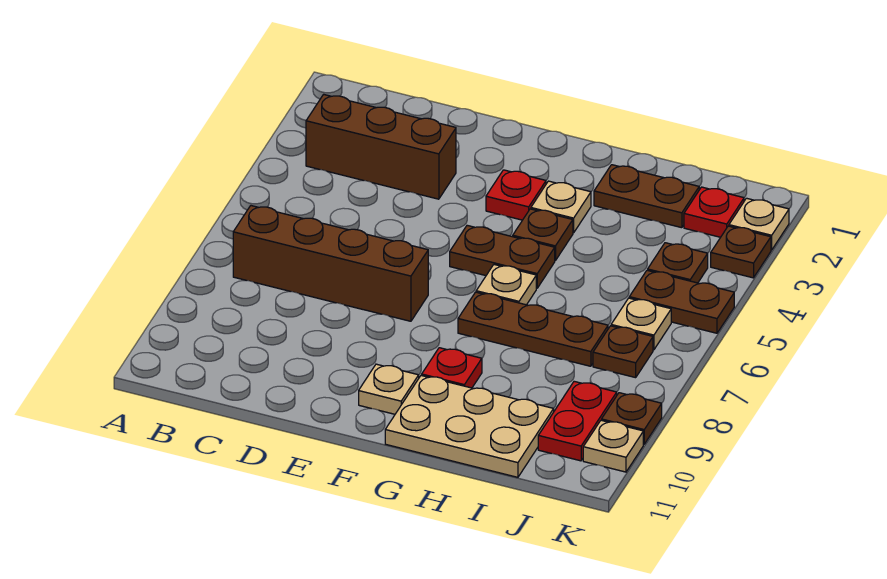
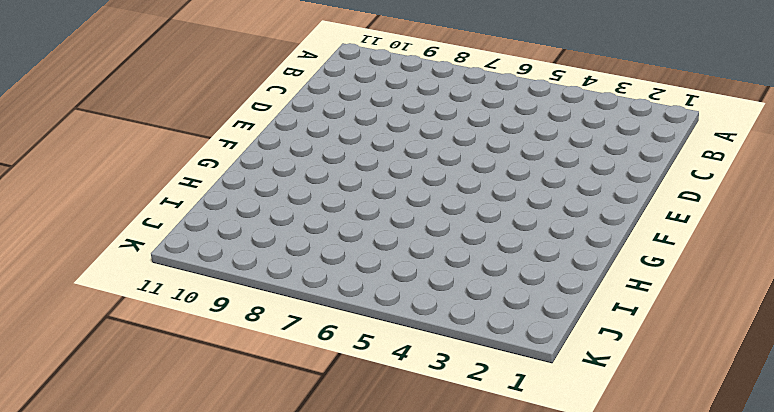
none -> brown 1x3 brick [306,94,456,199]
none -> brown 1x4 brick [233,206,428,321]
none -> red 1x1 plate [486,170,546,220]

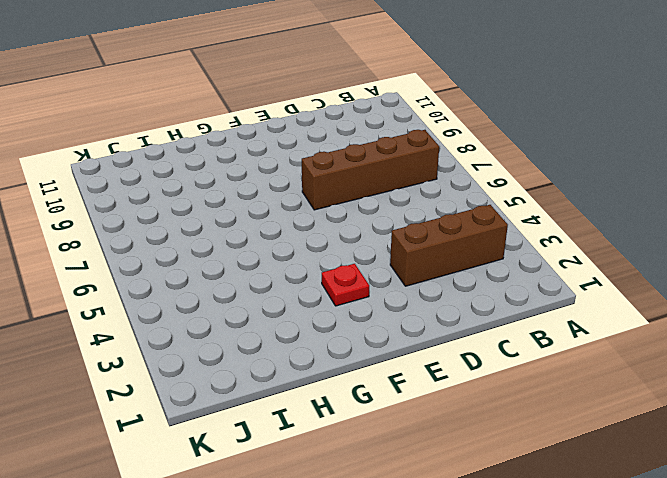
none -> brown 1x2 plate [450,225,555,288]
none -> tan 1x1 plate [359,364,419,414]
none -> tan 1x1 plate [531,181,591,233]

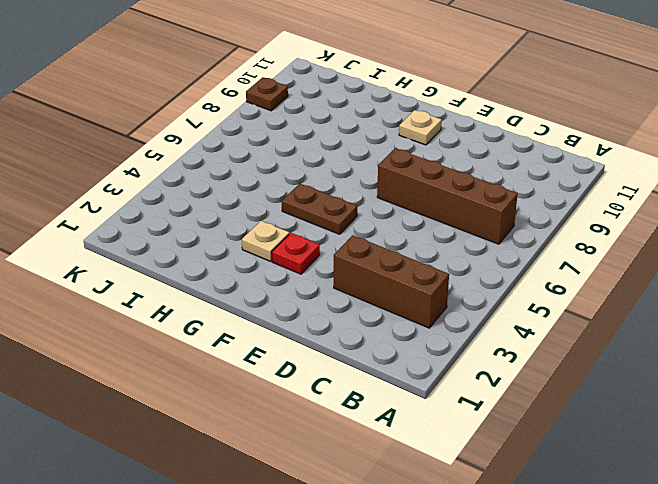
none -> brown 1x1 plate [513,209,573,261]
none -> tan 1x1 plate [476,265,536,305]
none -> brown 1x3 plate [458,292,608,366]

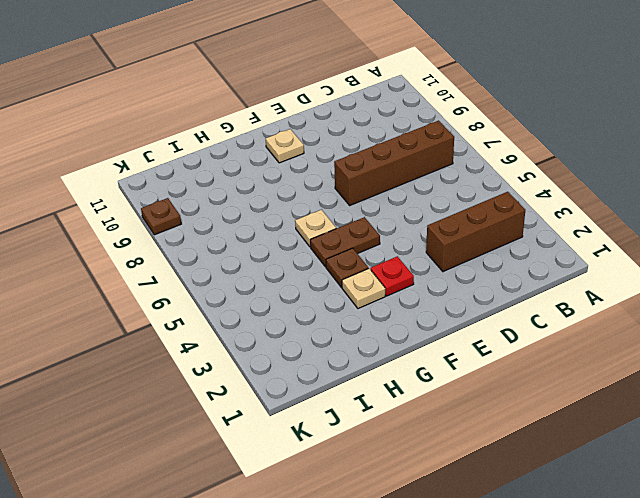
none -> brown 1x3 plate [458,292,608,366]
none -> red 1x1 plate [422,348,482,388]
none -> tan 2x3 plate [385,375,554,477]

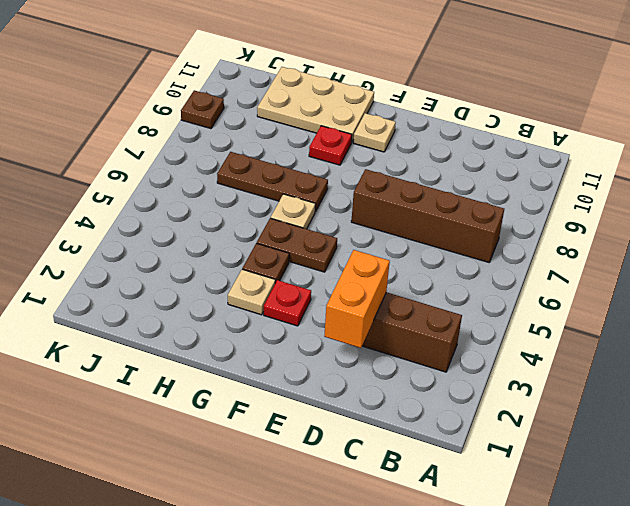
orange 1x2 brick [324,250,390,348] -> none
none -> brown 1x2 plate [594,165,699,228]
none -> red 1x1 plate [684,187,744,237]
none -> brown 1x1 plate [648,243,708,283]

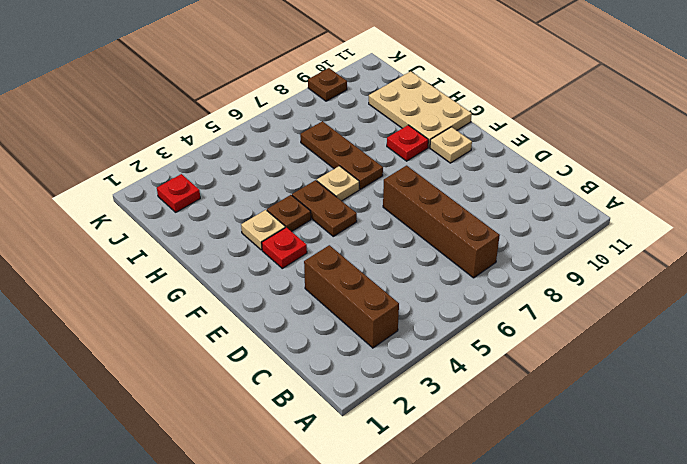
none -> brown 1x2 plate [594,165,699,228]
none -> brown 1x1 plate [648,243,708,283]
none -> brown 1x2 plate [629,270,734,333]

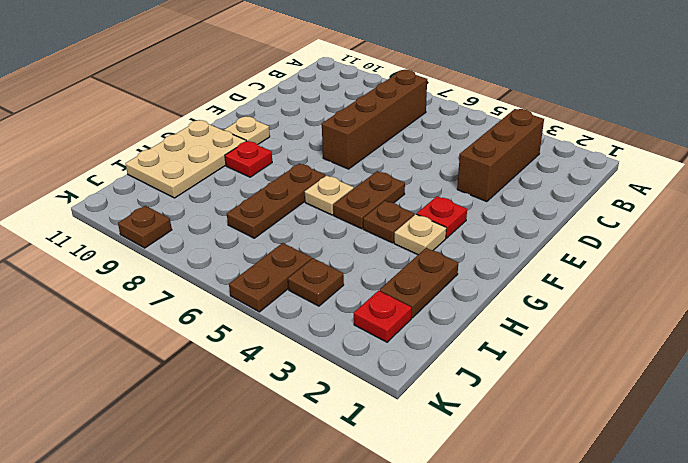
none -> tan 1x1 plate [611,298,671,350]
none -> brown 1x1 plate [593,326,653,378]
none -> red 1x2 plate [538,381,617,461]

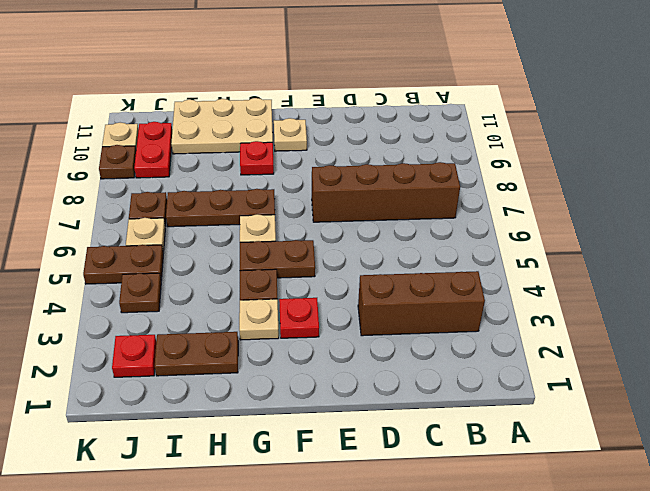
none -> tan 1x1 plate [729,198,789,250]
none -> brown 1x1 plate [711,226,771,278]

